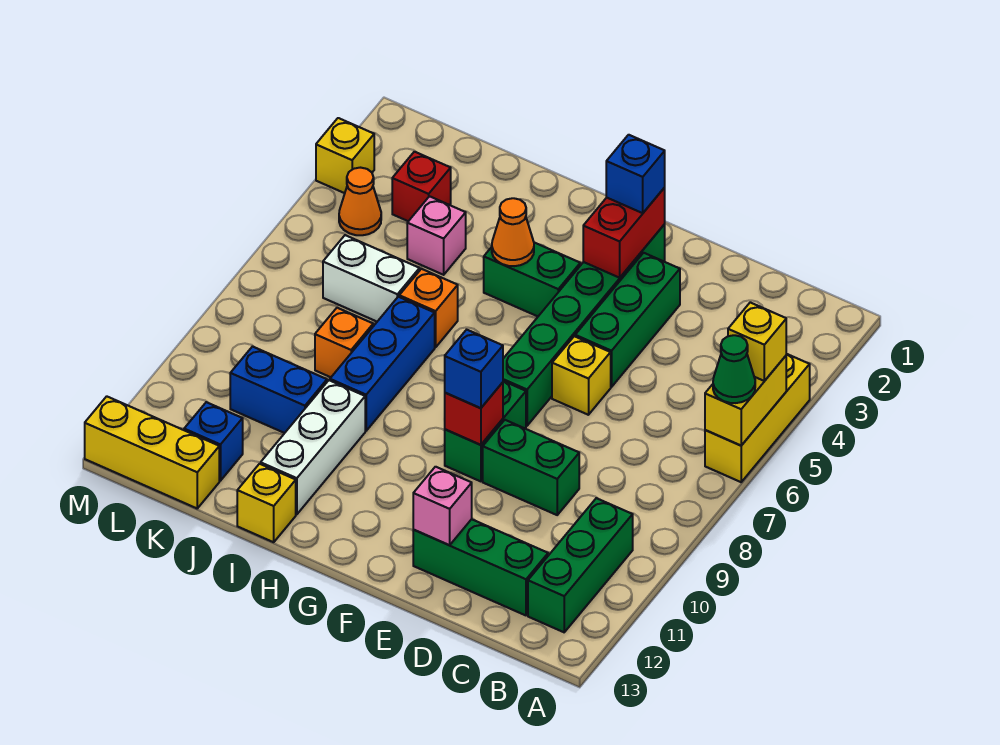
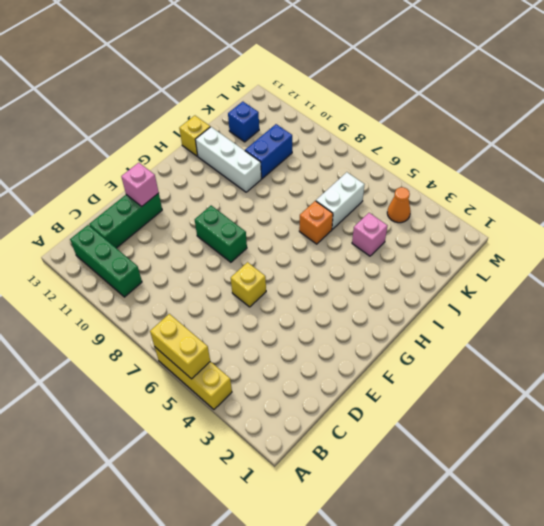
none -> green 1x2 brick [483,420,579,515]
none -> green 1x3 brick [575,253,680,387]
none -> green 1x6 brick [503,224,665,426]
none -> green 1x2 brick [484,243,580,316]

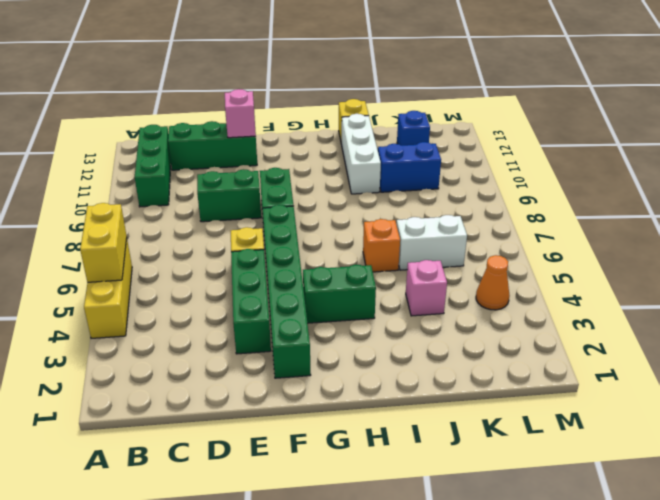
none -> blue 1x3 brick [330,297,435,431]
none -> orange 1x1 brick [315,308,373,377]
none -> red 1x1 brick [392,152,451,221]
none -> yellow 1x3 brick [85,396,219,508]

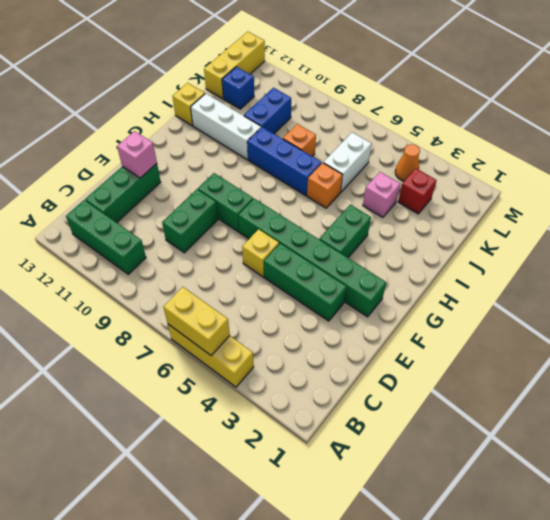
none -> yellow 1x1 brick [316,118,374,193]
none -> red 1x2 brick [583,188,665,278]
none -> red 1x1 brick [445,382,503,445]
none -> orange 1x1 cone [492,198,534,266]

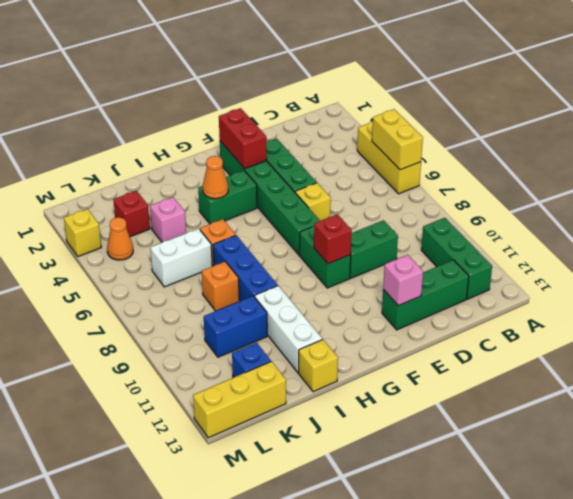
none -> yellow 1x1 brick [728,302,786,381]
none -> green 1x1 cone [713,335,755,403]
none -> blue 1x1 brick [606,135,665,213]
none -> blue 1x1 brick [445,330,503,408]

